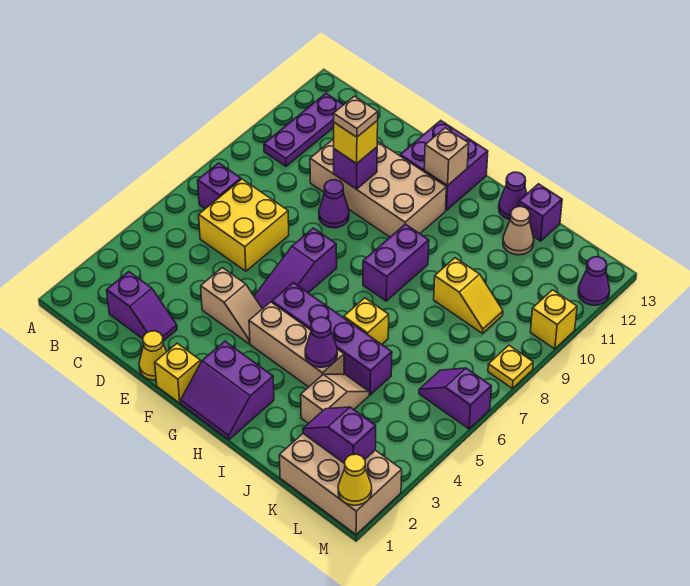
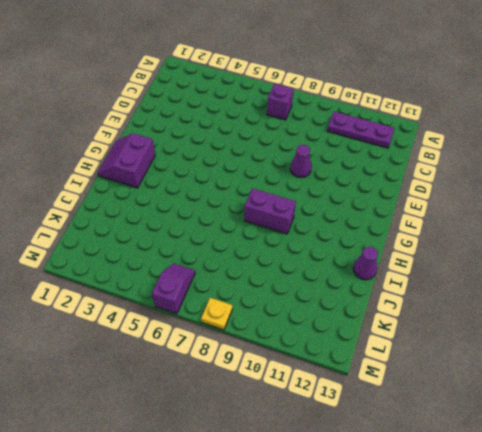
none -> purple 1x2 slope [107,272,177,341]
none -> yellow 2x2 brick [199,179,289,271]
none -> tan 2x4 brick [310,139,446,237]
none -> yellow 1x1 cone [139,331,167,380]

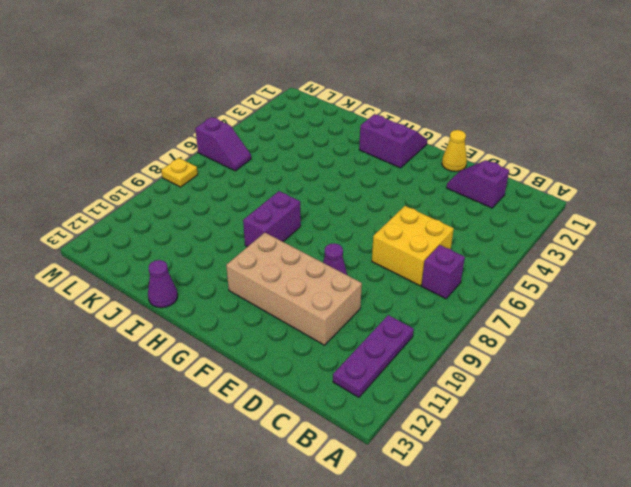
none -> tan 1x2 slope [201,268,262,344]
none -> yellow 1x1 brick [155,343,201,403]
none -> purple 1x3 slope [254,228,337,309]
none -> purple 2x2 brick [400,120,488,210]

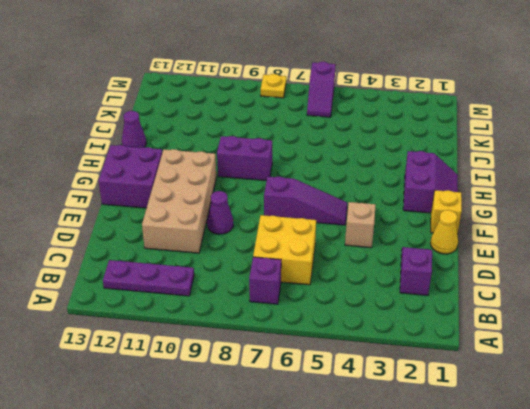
none -> tan 1x3 brick [249,302,344,387]
none -> purple 1x4 brick [272,283,392,395]
none -> yellow 1x1 brick [344,298,389,344]
none -> tan 1x2 slope [301,374,369,424]

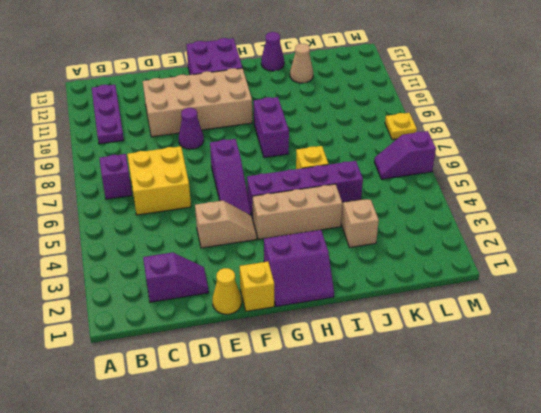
none -> yellow 1x2 slope [434,258,503,333]
none -> purple 1x1 brick [519,184,562,241]
none -> tan 2x3 brick [279,434,402,535]
none -> yellow 1x1 brick [530,290,577,349]

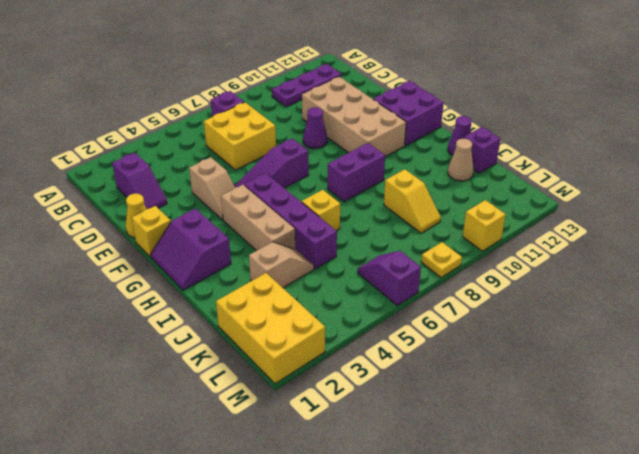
yellow 2x3 brick [216,273,325,384] -> tan 2x3 brick [279,434,402,535]
none -> purple 1x1 cone [578,257,610,305]
none -> purple 1x1 brick [334,147,377,189]
none -> tan 1x1 brick [424,128,469,186]
none -> purple 1x1 cone [305,317,337,367]

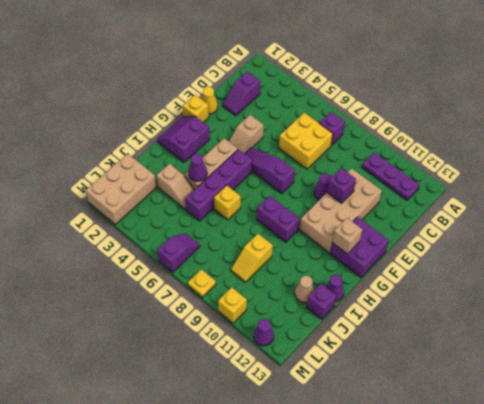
none -> purple 1x2 slope [303,407,376,464]
none -> yellow 1x1 cone [338,454,372,505]
none -> yellow 1x1 brick [334,121,378,163]
none -> tan 1x1 plate [333,96,378,137]

